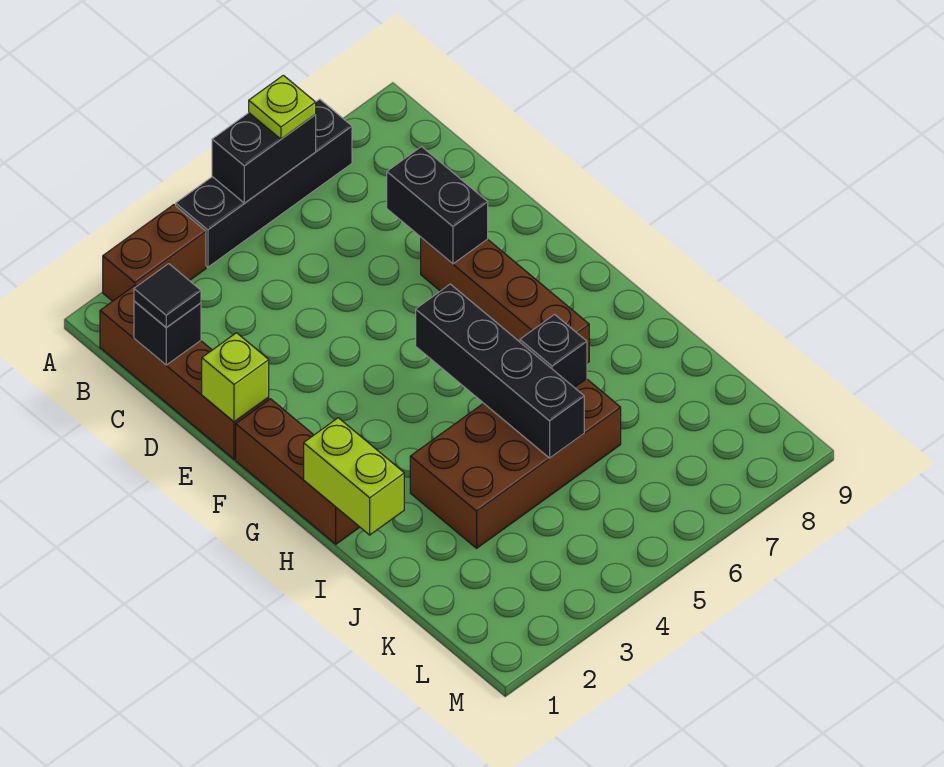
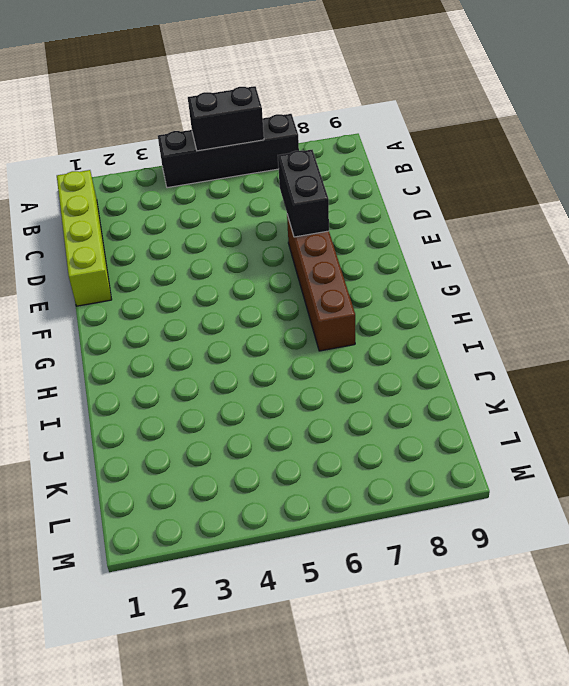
lime 1x4 brick [57,170,112,306] -> brown 1x4 brick [100,286,269,459]
none -> brown 1x2 brick [103,205,206,301]
none -> brown 1x3 brick [236,399,360,544]
none -> brown 2x4 brick [410,379,621,548]

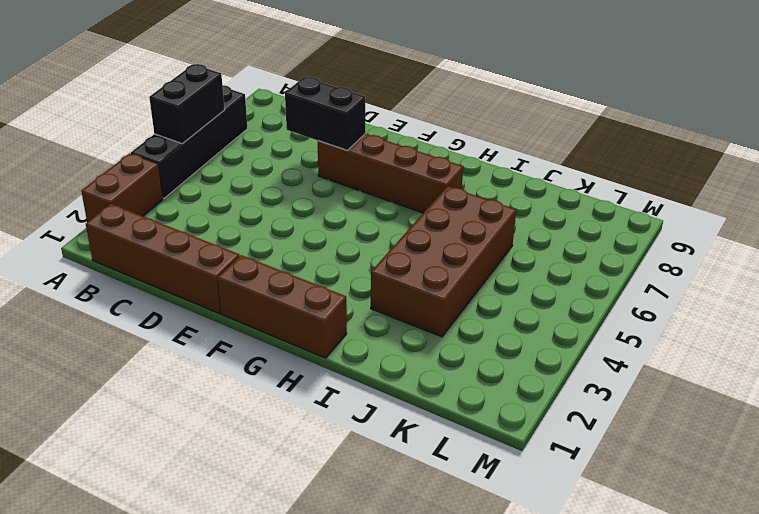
none -> black 1x1 brick [134,301,201,365]
none -> lime 1x1 brick [202,333,269,422]
none -> black 1x4 brick [416,284,584,458]

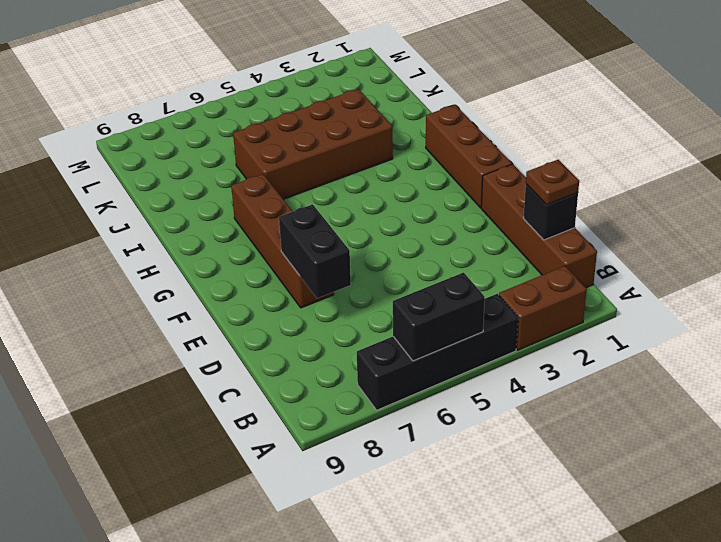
brown 1x1 plate [526,160,579,205] -> black 1x1 tile [134,264,201,327]
none -> lime 1x1 brick [202,333,269,422]
none -> black 1x4 brick [416,284,584,458]
none -> lime 1x2 brick [304,418,404,535]

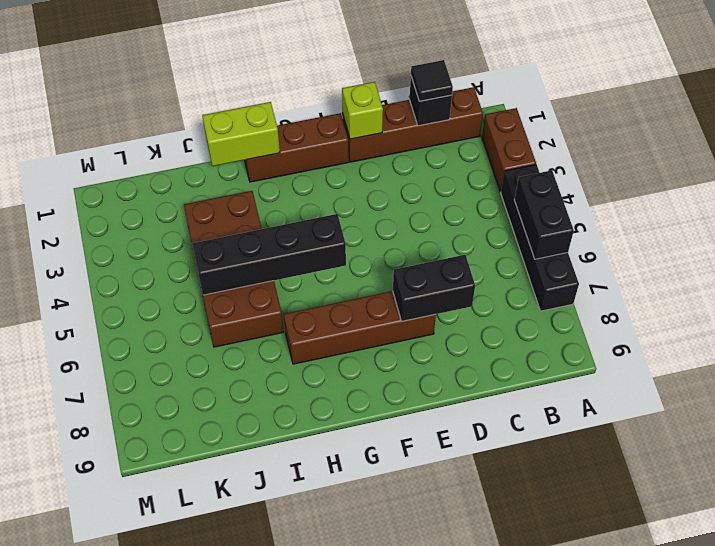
none -> black 1x1 brick [520,315,587,388]
none -> lime 1x1 plate [249,75,316,139]

